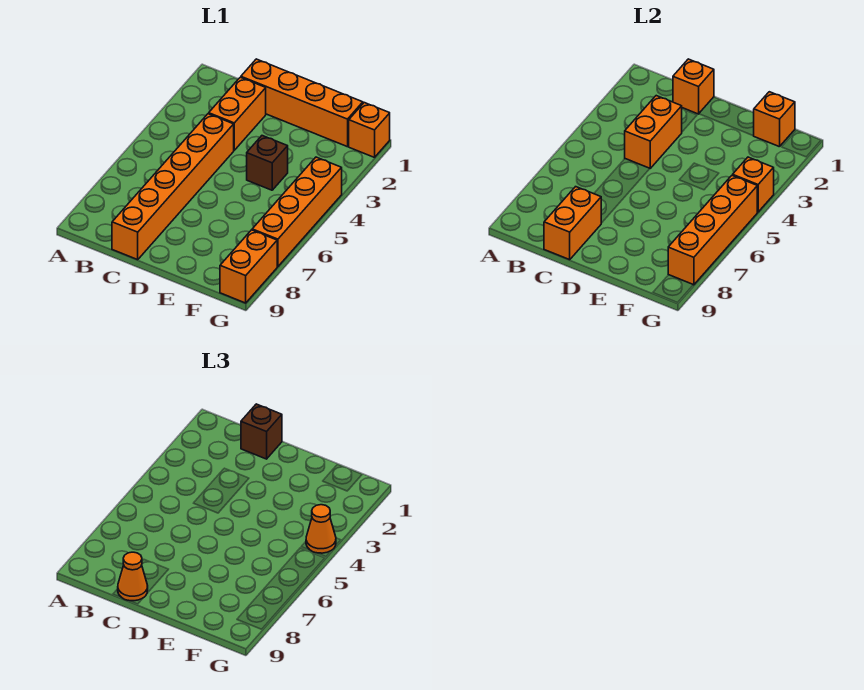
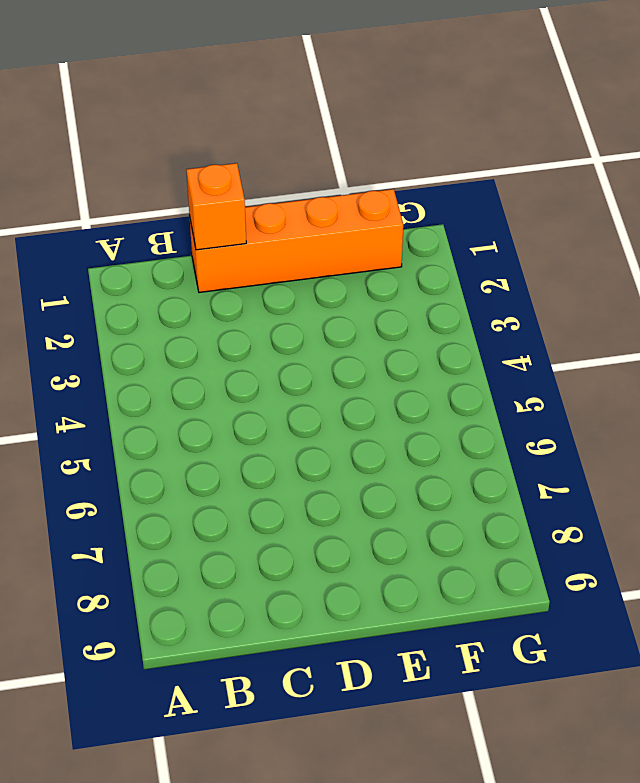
none -> orange 1x2 brick [209,77,266,150]
none -> orange 1x6 brick [112,114,234,260]
none -> brown 1x1 brick [247,136,288,190]

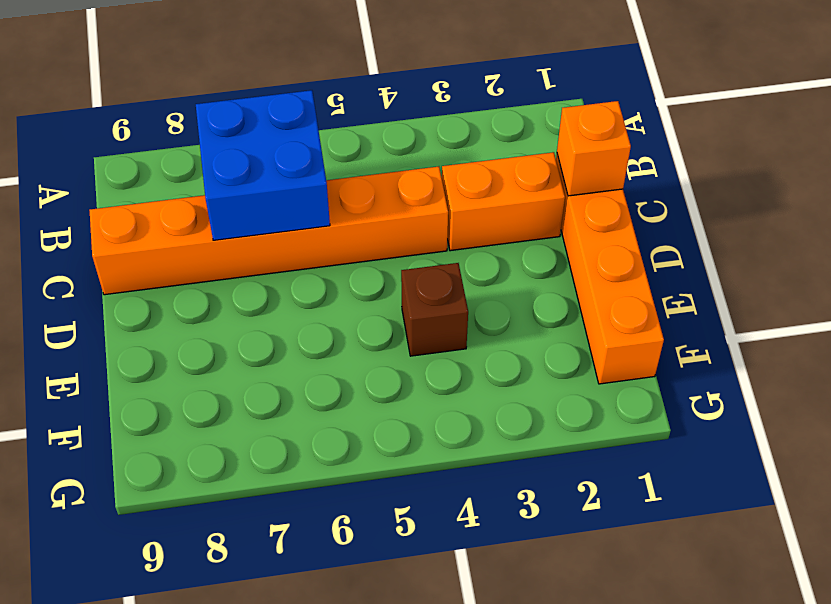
blue 2x2 brick [196,90,330,240] -> none
none -> orange 1x1 brick [349,103,390,157]
none -> orange 1x4 brick [252,157,342,267]
none -> orange 1x2 brick [220,230,277,303]

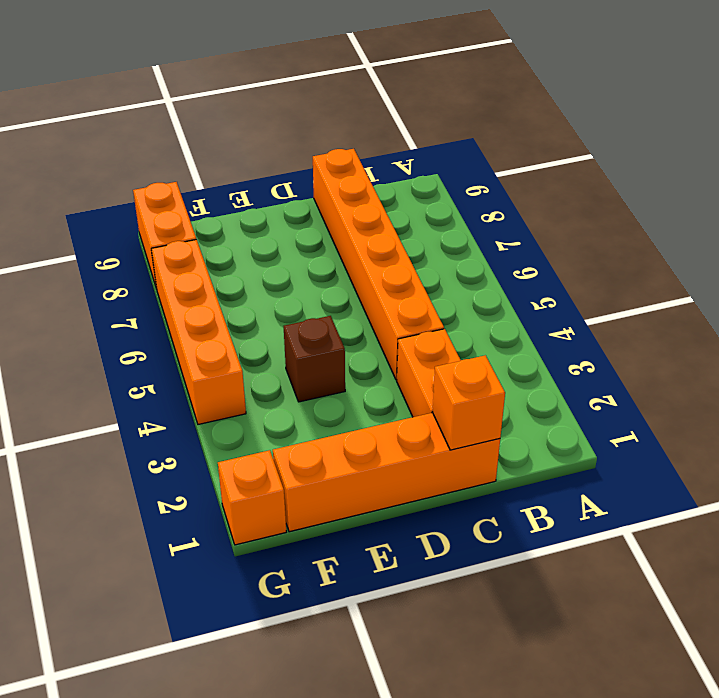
none -> orange 1x2 brick [625,96,682,168]
none -> orange 1x2 brick [544,187,601,260]
none -> orange 1x1 brick [754,92,795,147]

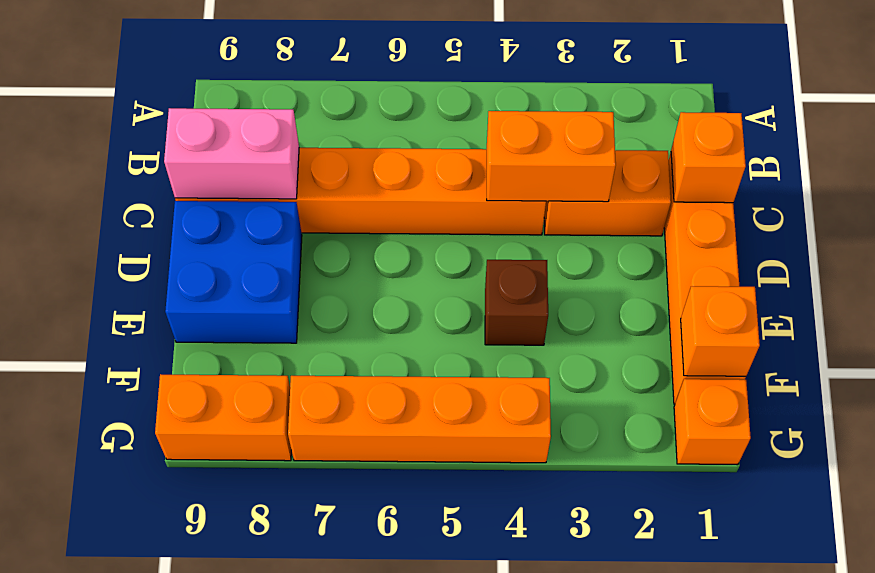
pink 1x2 brick [164,108,299,199] -> orange 1x2 brick [544,187,601,260]
blue 2x2 brick [165,201,302,343] -> none
none -> orange 1x1 brick [733,157,774,212]
none -> orange 1x4 brick [668,175,757,285]
none -> brown 1x1 brick [241,404,282,459]

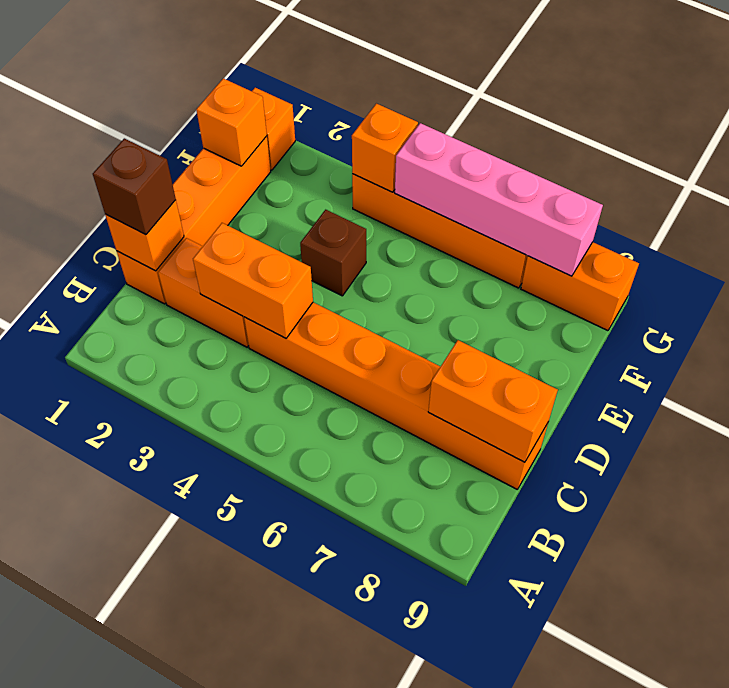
pink 1x4 brick [395,123,603,276] -> orange 1x4 brick [668,175,757,285]
none -> orange 1x1 cone [118,552,148,601]
none -> orange 1x1 cone [306,505,336,553]

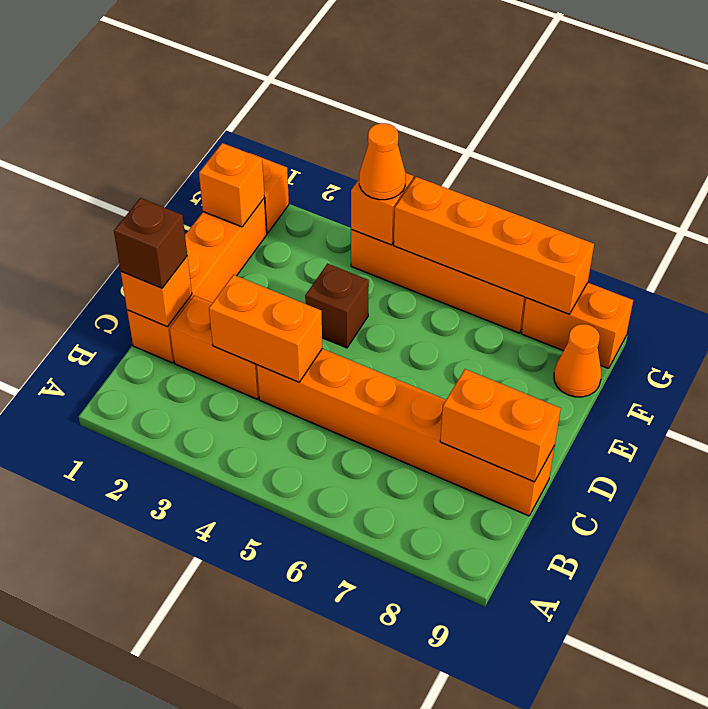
orange 1x1 cone [554,324,602,397] -> orange 1x1 cone moved to [118,552,148,601]

